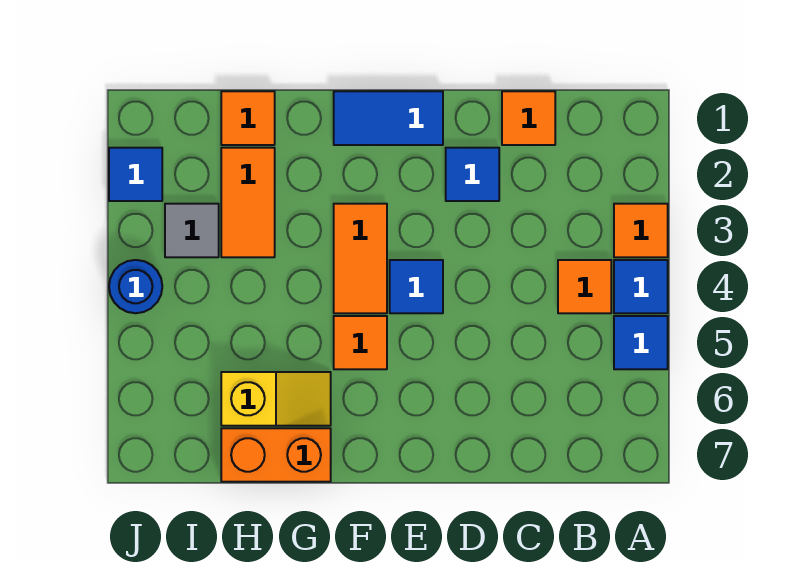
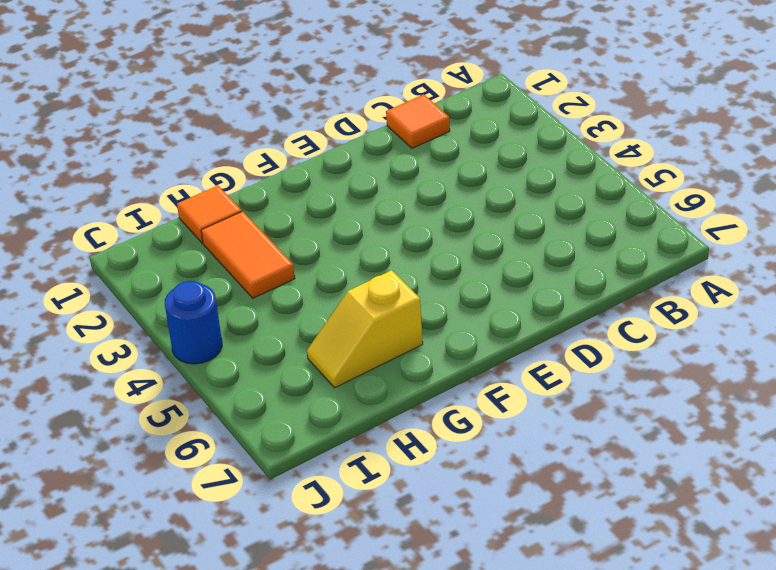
yellow 1x2 slope [307,270,423,388] -> yellow 1x2 slope turned to [221,372,331,426]
none -> orange 1x1 tile [614,204,668,257]
none -> blue 1x1 tile [614,260,668,313]
none -> blue 1x1 tile [614,316,668,369]

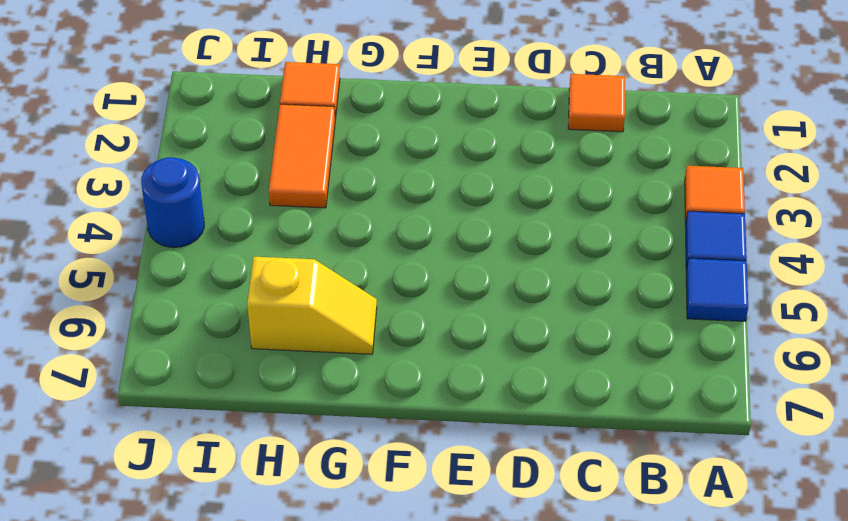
none -> orange 1x1 tile [558,260,611,313]
none -> blue 1x1 tile [446,148,499,201]
none -> blue 1x2 tile [334,91,443,145]

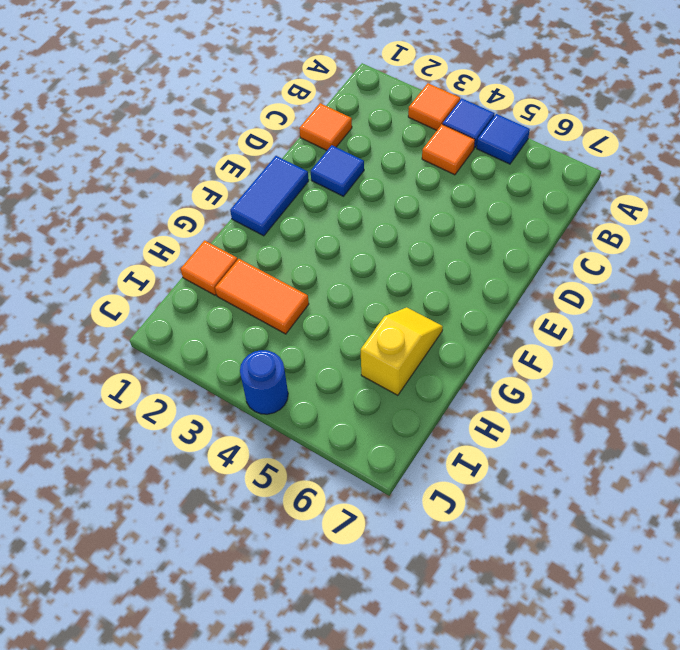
none -> blue 1x1 tile [390,260,443,313]
none -> orange 1x2 tile [334,204,387,313]
none -> orange 1x1 tile [334,316,387,369]

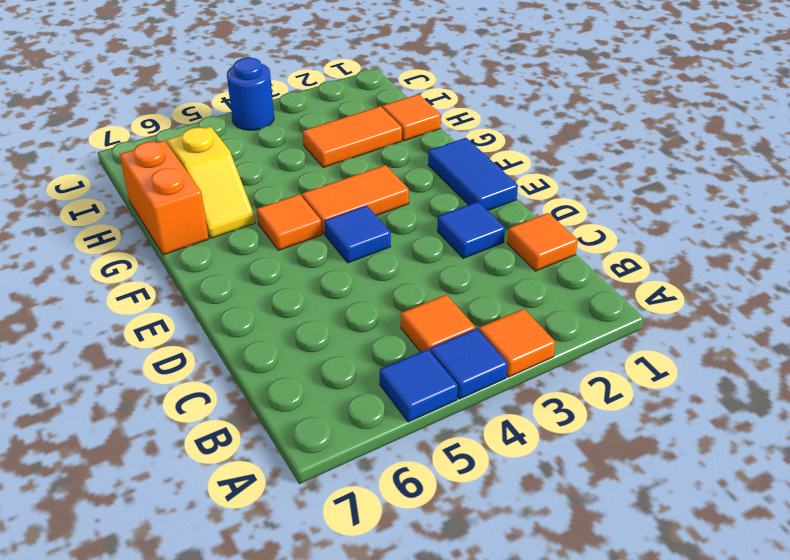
none -> grey 1x1 tile [165,204,219,257]
none -> blue 1x1 tile [109,148,162,201]

